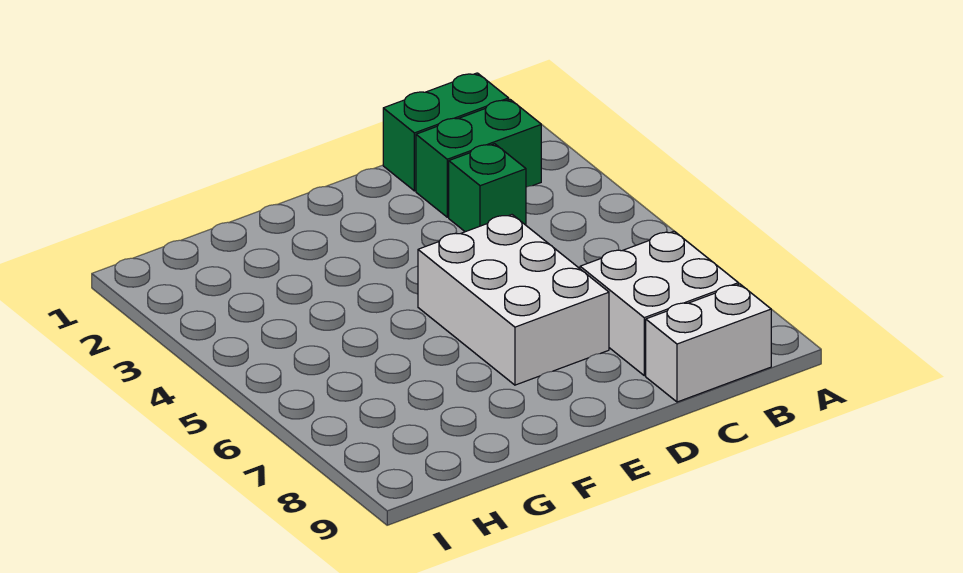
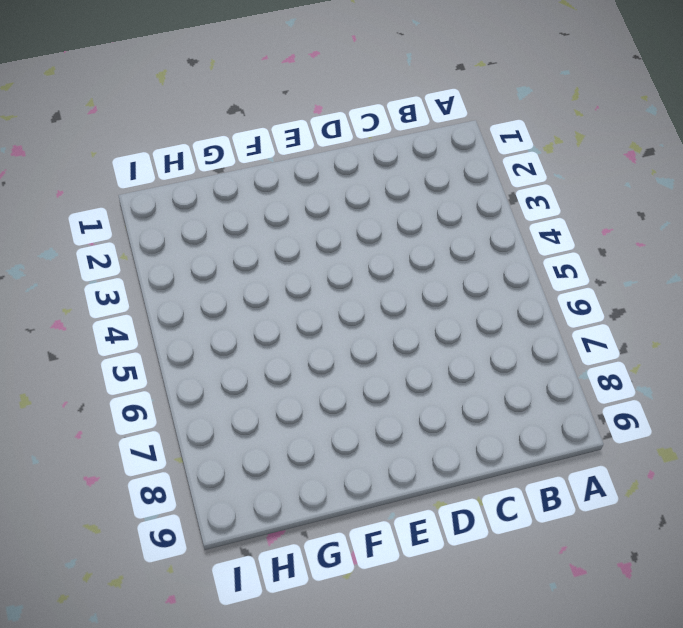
none -> green 1x2 brick [383,73,509,191]
none -> green 1x2 brick [416,100,541,217]

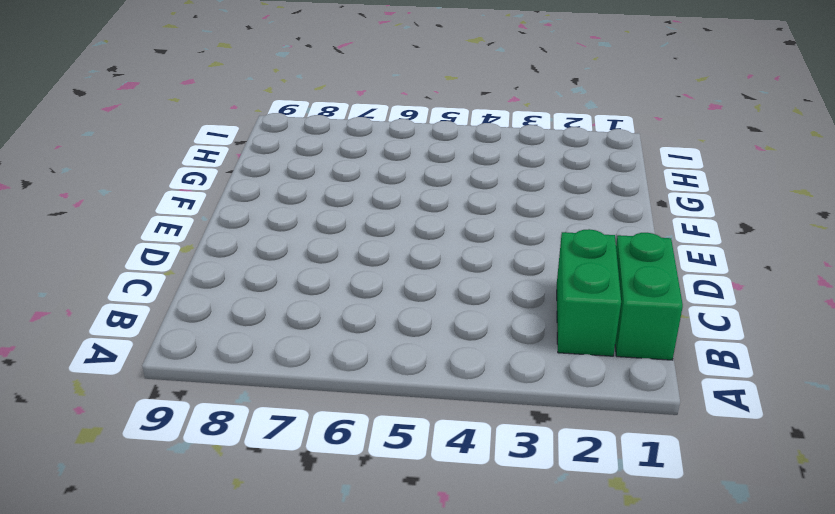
none -> white 2x2 brick [580,231,738,376]
none -> white 1x2 brick [646,284,771,402]

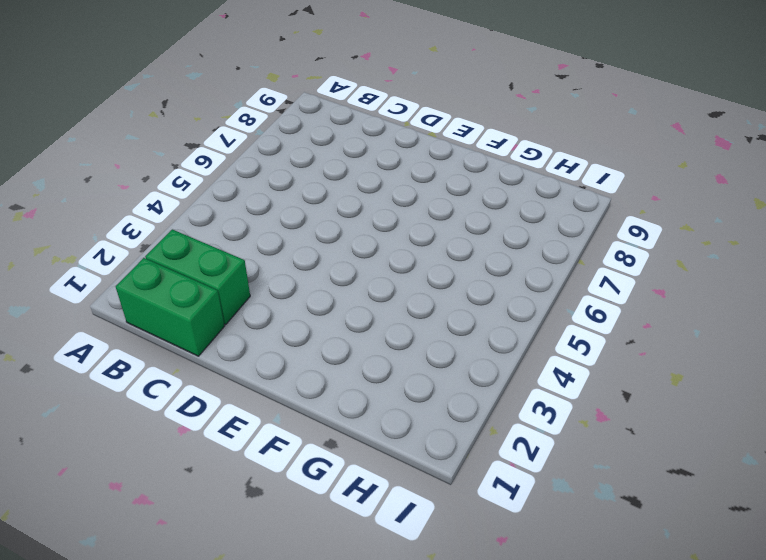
none -> white 2x2 brick [580,231,738,376]
none -> white 1x2 brick [646,284,771,402]

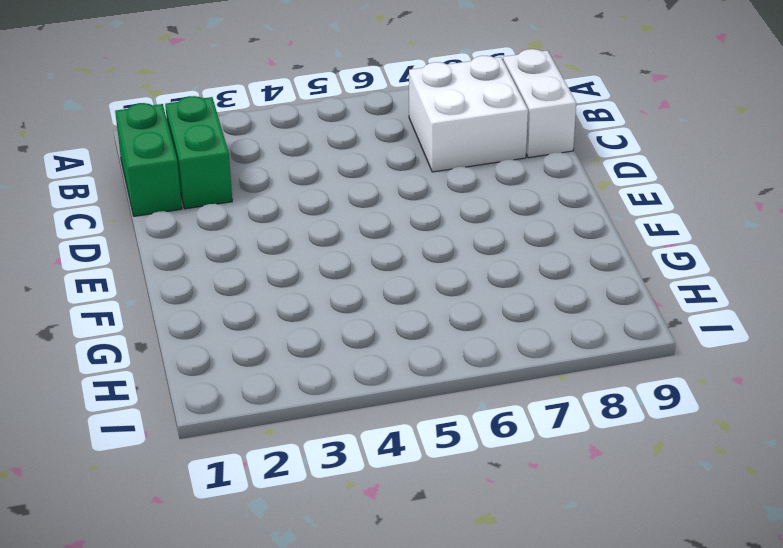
none -> green 1x1 brick [449,144,526,232]
none -> white 2x3 brick [418,215,609,385]

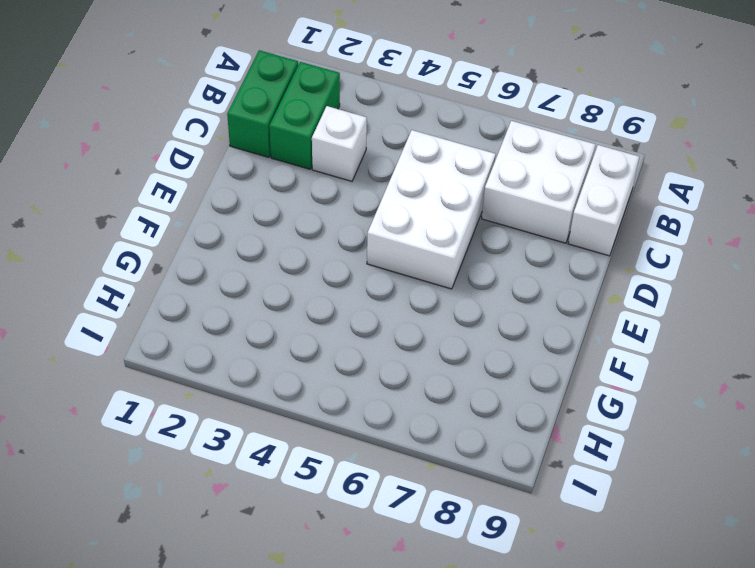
white 1x1 brick [312,106,367,181] -> green 1x1 brick [449,144,526,232]
white 2x3 brick [367,130,496,289] -> white 2x3 brick turned to [418,215,609,385]

